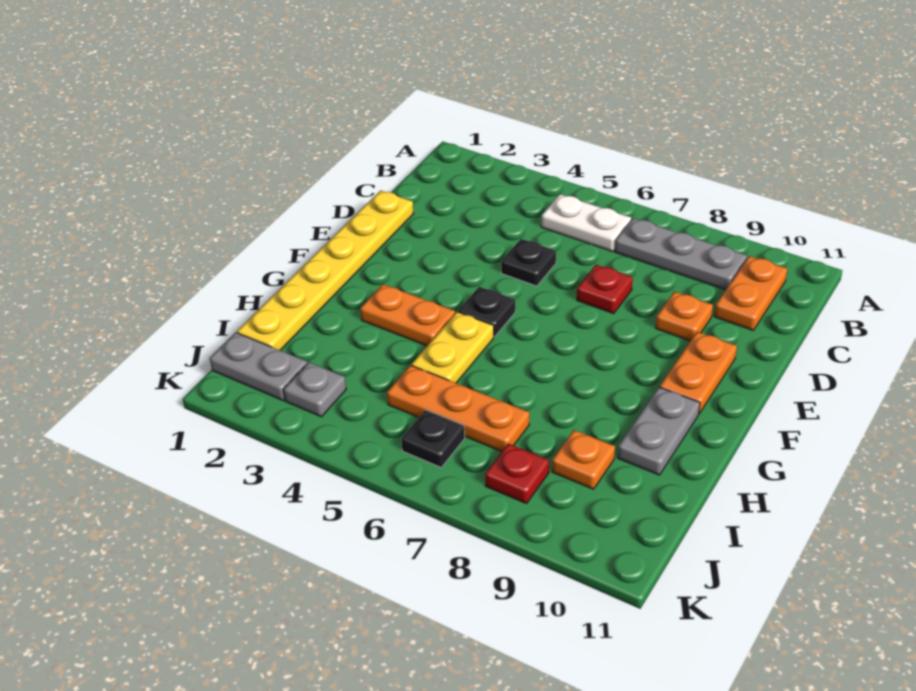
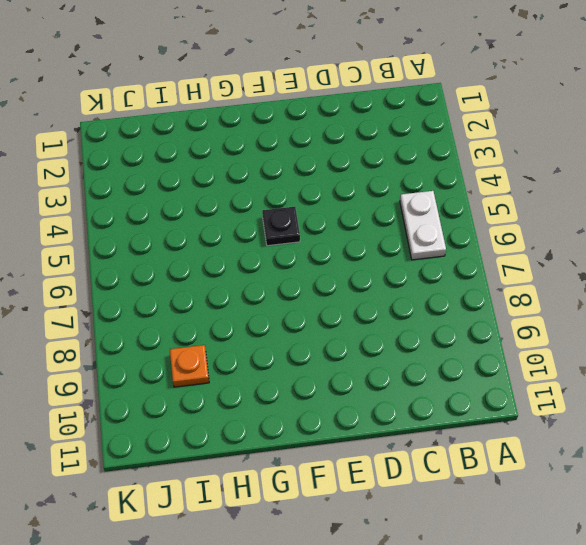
none -> grey 1x3 plate [615,218,747,290]
none -> orange 1x2 plate [714,256,787,330]
none -> yellow 1x6 plate [237,190,414,350]

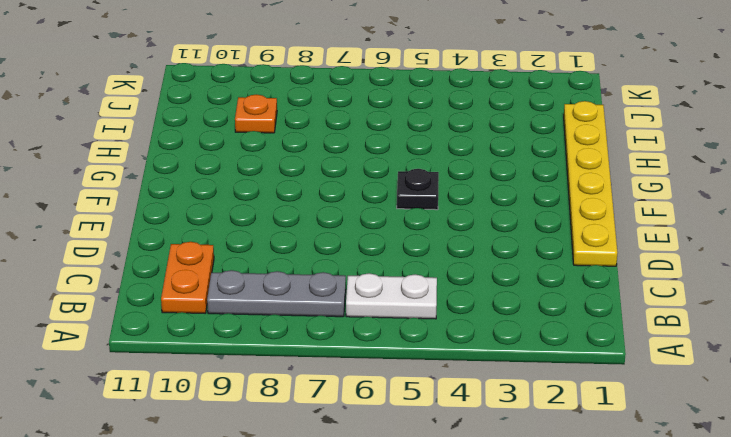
none -> black 1x1 plate [501,239,556,286]
none -> red 1x1 plate [577,265,633,314]
none -> orange 1x1 plate [656,292,713,341]

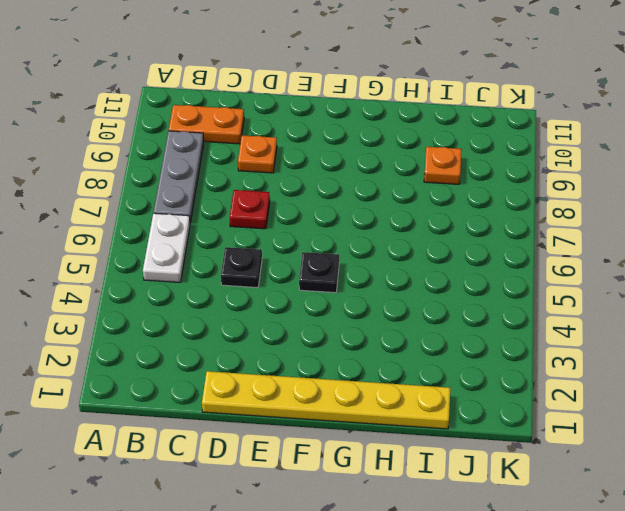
none -> orange 1x2 plate [660,332,737,414]
none -> orange 1x2 plate [360,284,455,346]
none -> yellow 1x2 plate [412,312,494,383]

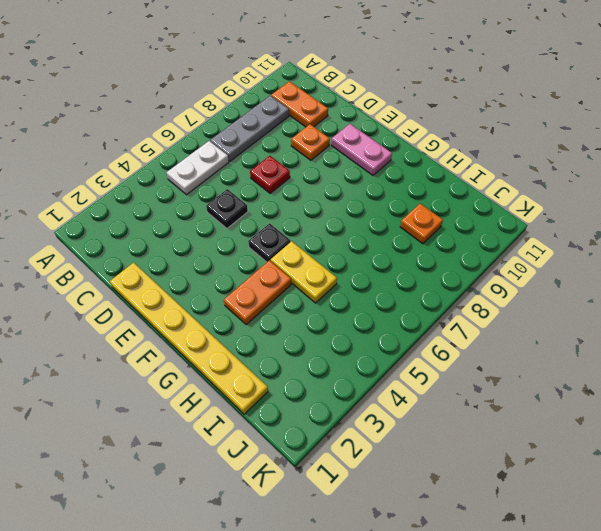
pink 1x2 plate [331,124,392,175] -> orange 1x2 plate [660,332,737,414]
none -> grey 1x2 plate [618,387,700,475]
none -> orange 1x3 plate [387,365,529,452]
none -> grey 1x2 plate [210,332,307,401]

